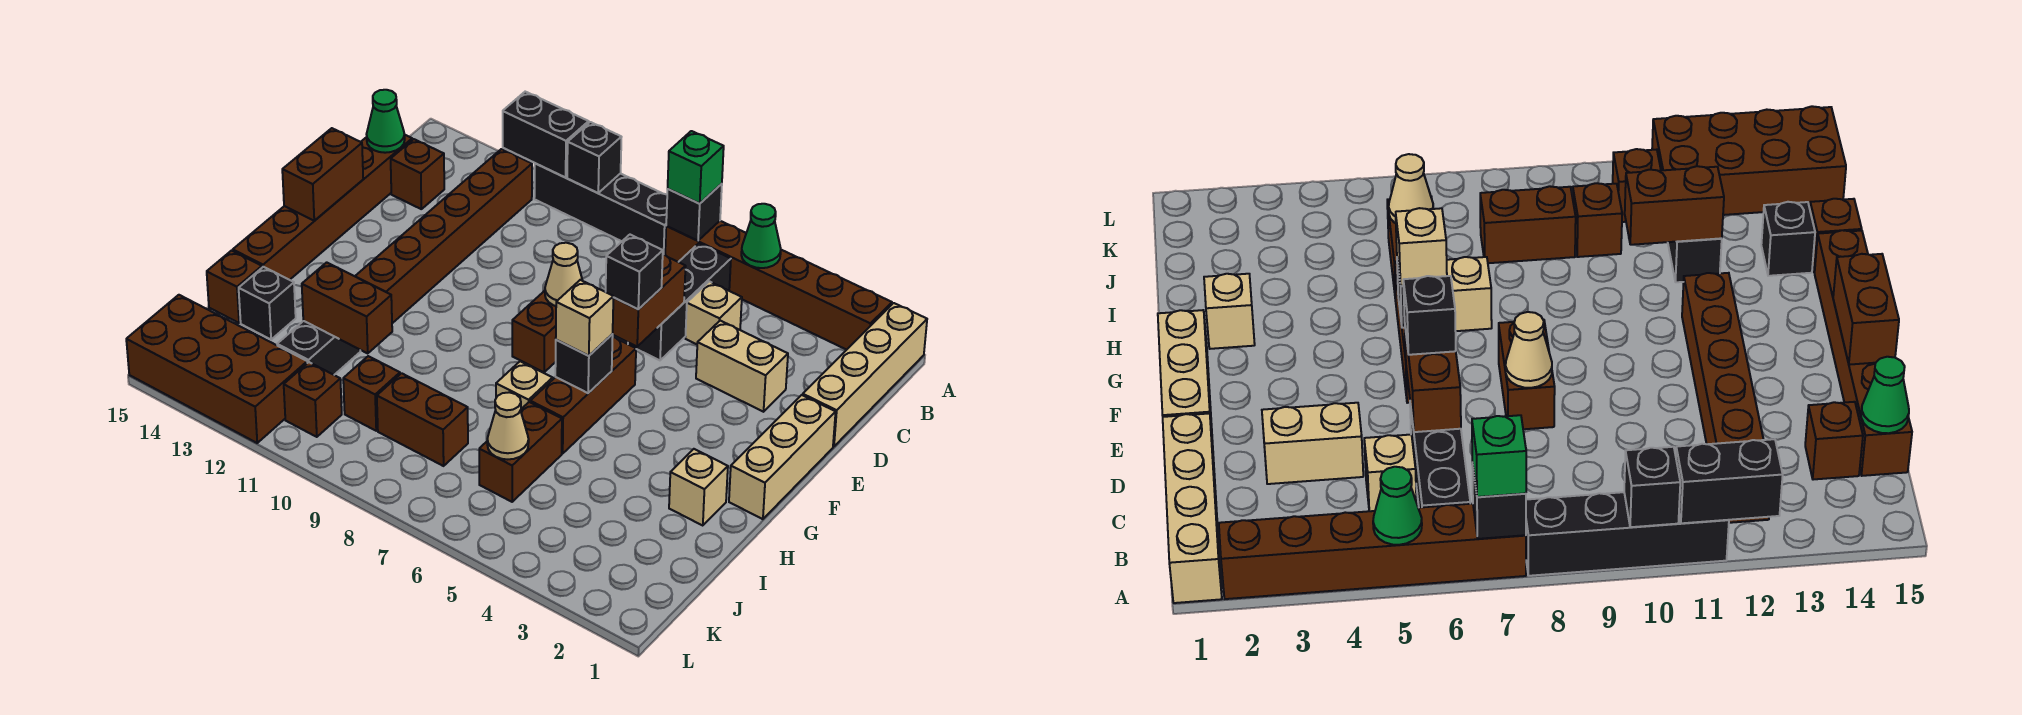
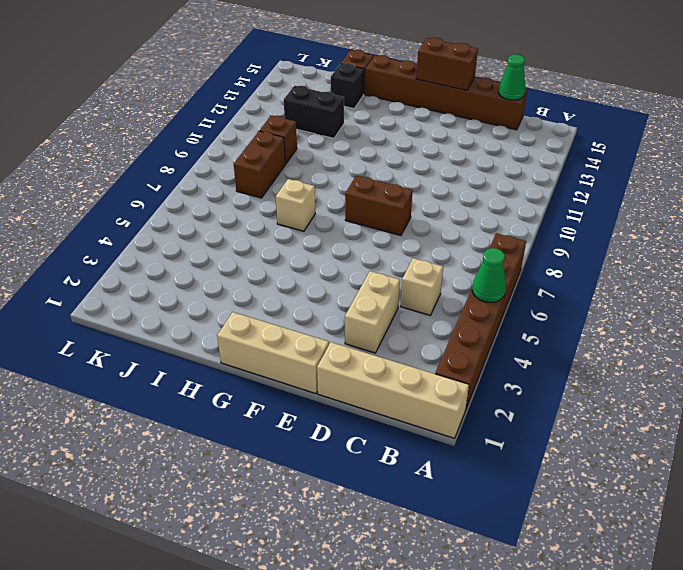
none -> black 1x4 brick [534,163,667,255]
none -> black 1x3 brick [628,243,731,360]
none -> brown 1x6 brick [355,149,532,323]
none -> brown 1x1 brick [391,139,444,209]

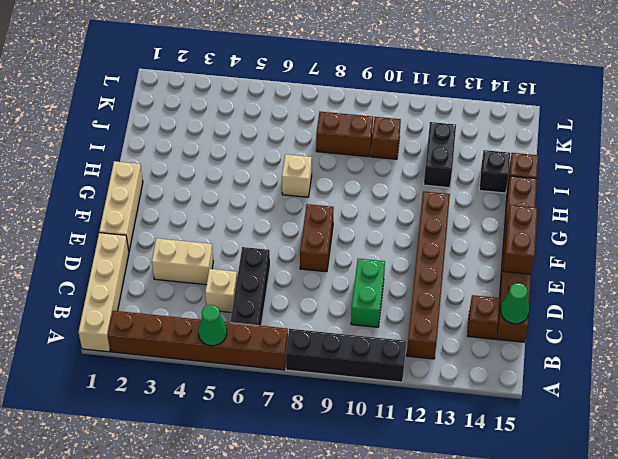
green 1x2 brick [351,259,385,327] -> none
none -> brown 1x3 brick [530,337,636,454]
none -> tan 1x1 brick [669,449,728,526]
none -> brown 1x2 brick [479,402,562,502]
none -> brown 1x1 brick [284,362,342,437]

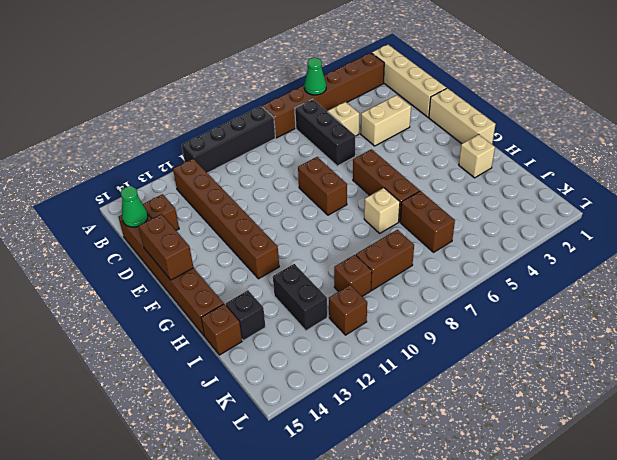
none -> brown 2x4 brick [126,295,307,443]
none -> black 1x1 brick [666,184,722,241]
none -> black 1x1 brick [567,122,621,193]
none -> black 1x2 brick [503,92,589,177]

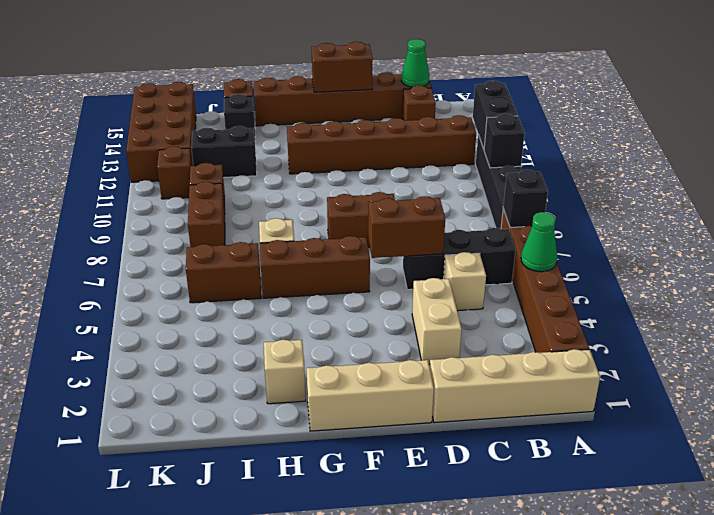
none -> tan 1x1 cone [545,243,583,306]
none -> black 1x1 brick [555,334,613,393]
none -> brown 1x2 brick [302,262,392,353]
none -> tan 1x1 cone [487,392,529,459]

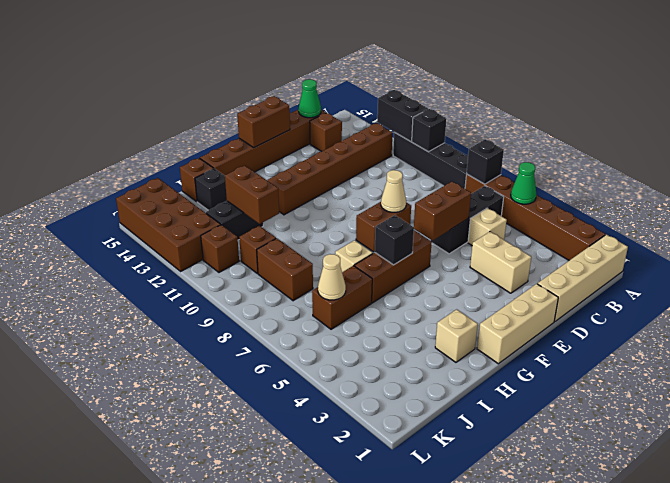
none -> green 1x1 brick [668,131,724,204]
none -> black 1x1 brick [606,235,663,309]
none -> tan 1x1 brick [556,280,613,356]

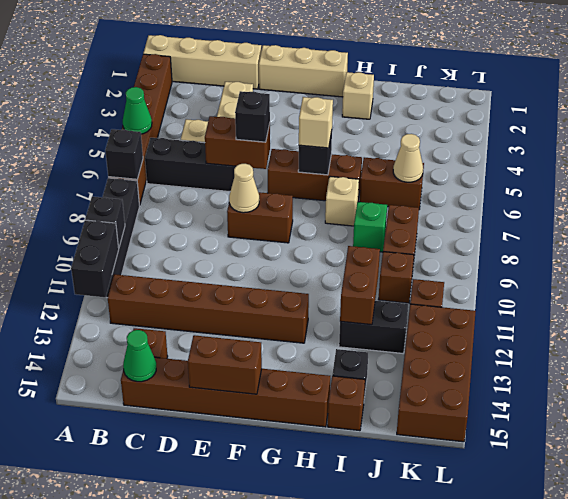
green 1x1 brick [353,202,387,252] -> green 1x1 brick moved to [668,131,724,204]

